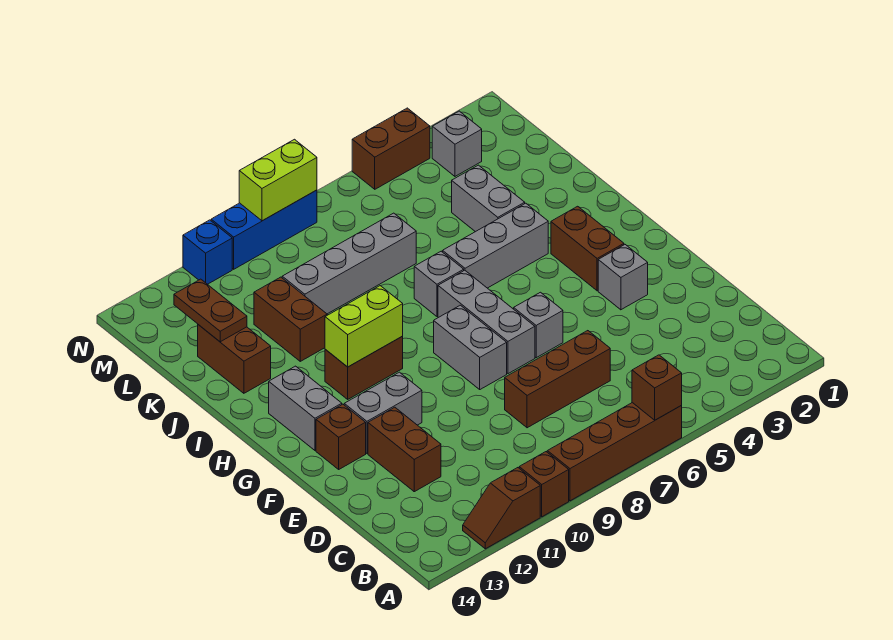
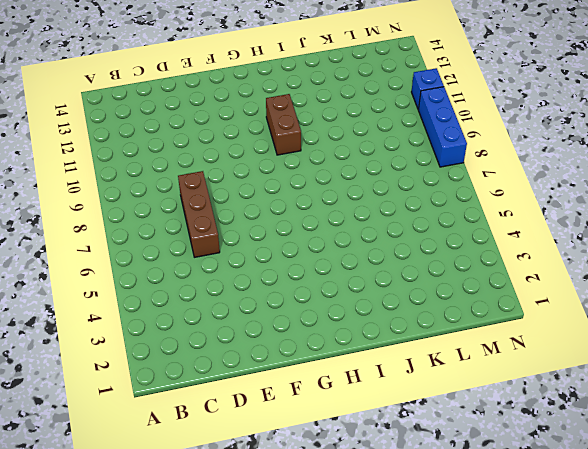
none -> brown 1x4 brick [547,403,682,501]
none -> brown 1x1 brick [519,452,569,517]
none -> brown 1x2 slope [463,468,540,549]

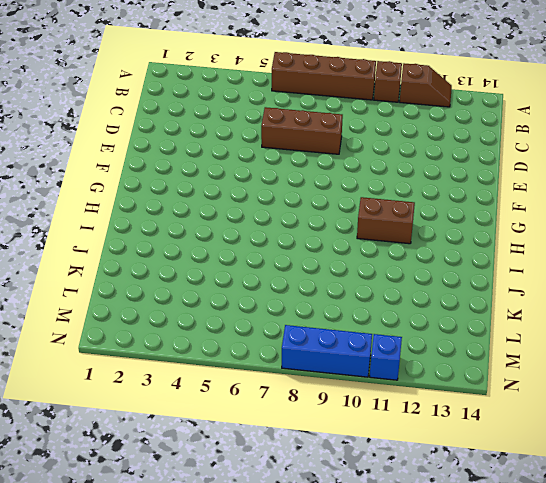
none -> brown 1x2 brick [368,407,441,492]
none -> grey 1x1 brick [598,245,648,310]
none -> grey 1x1 brick [514,292,563,358]

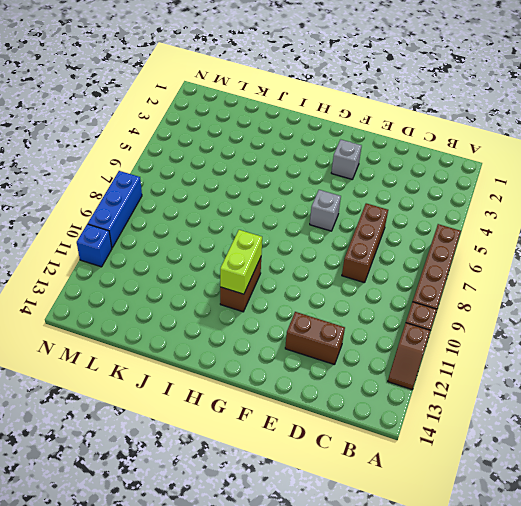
none -> grey 1x3 brick [438,270,535,374]
none -> grey 1x2 brick [434,305,507,389]
none -> grey 1x2 brick [344,372,422,453]

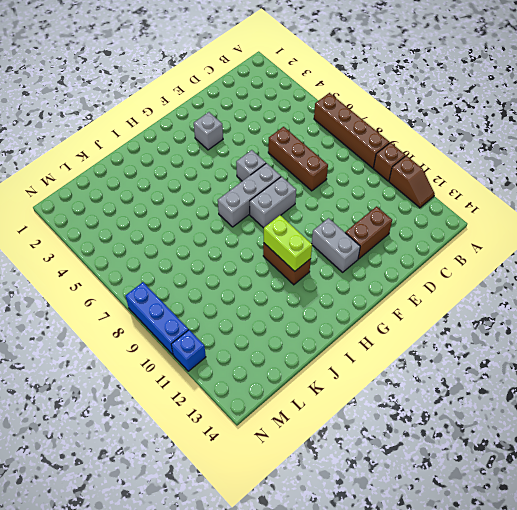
none -> brown 1x1 brick [316,404,366,469]
none -> brown 1x2 brick [551,206,624,291]
none -> grey 1x2 brick [269,366,342,450]

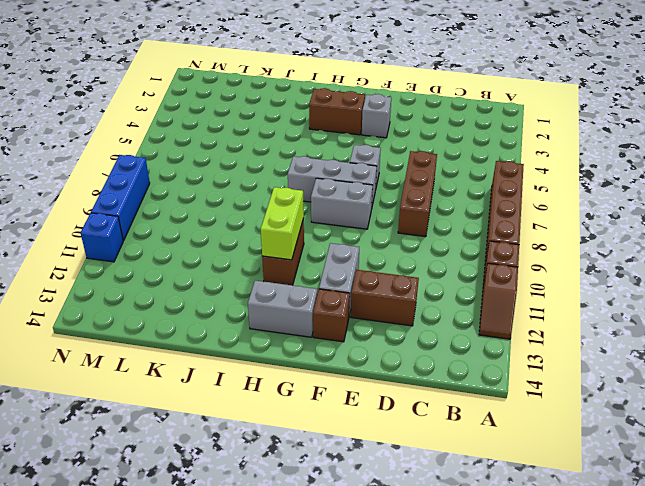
none -> grey 1x3 brick [443,203,548,288]
none -> grey 1x1 brick [414,251,464,316]
none -> grey 1x2 brick [452,165,525,232]

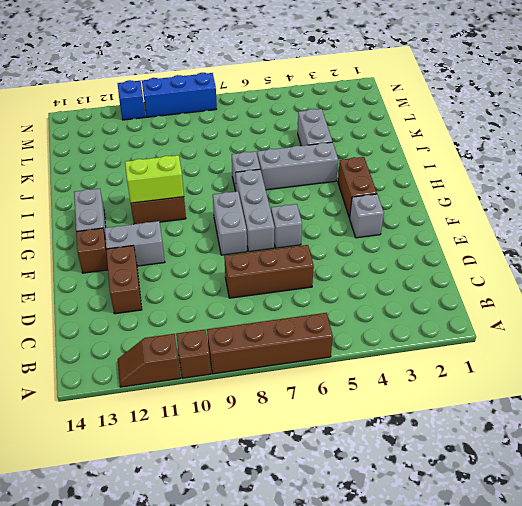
none -> brown 1x2 brick [254,277,327,361]
none -> brown 1x2 brick [198,325,271,393]
none -> grey 1x4 brick [282,213,416,314]

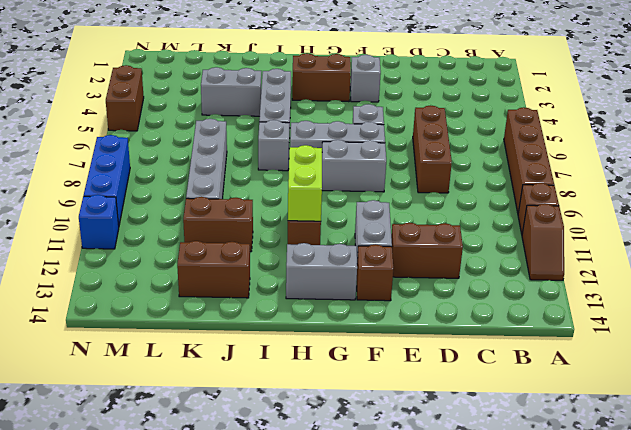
none -> grey 1x1 brick [432,111,482,176]
none -> brown 1x1 brick [632,355,682,420]
none -> brown 1x2 plate [174,279,247,342]

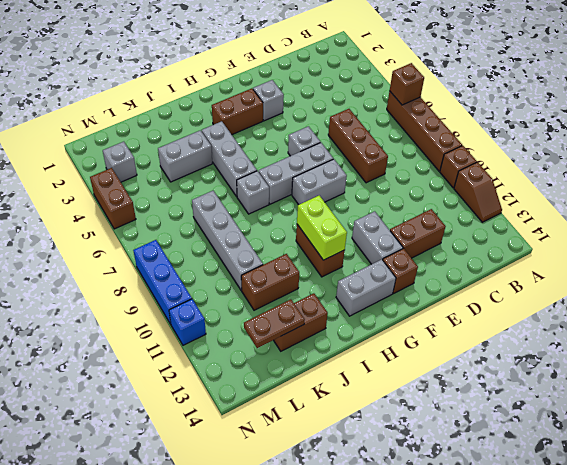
none -> lime 1x2 brick [239,139,317,221]

